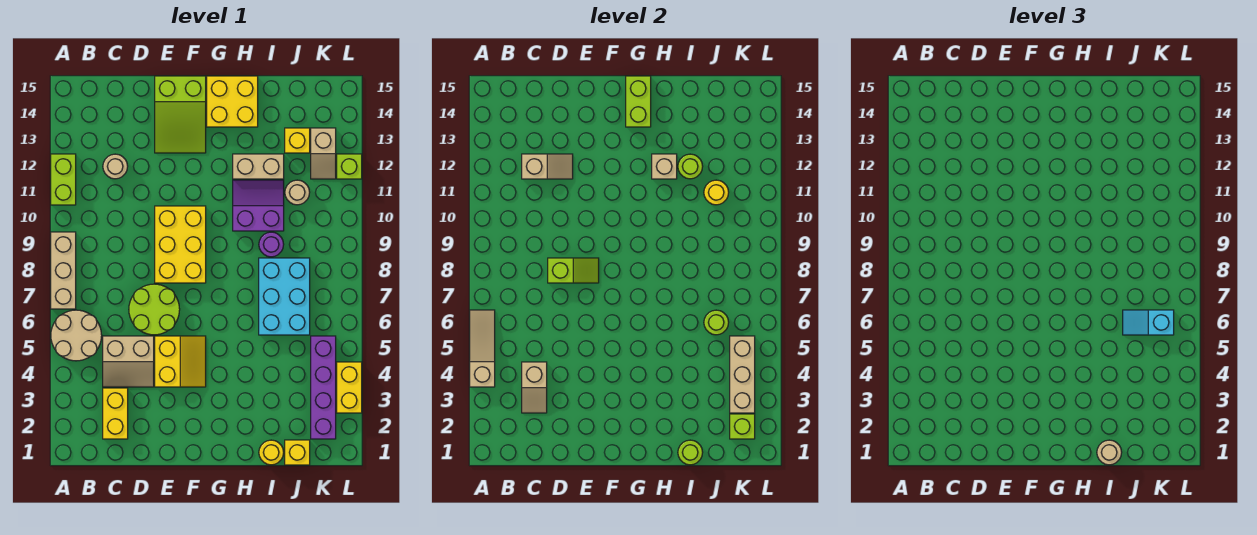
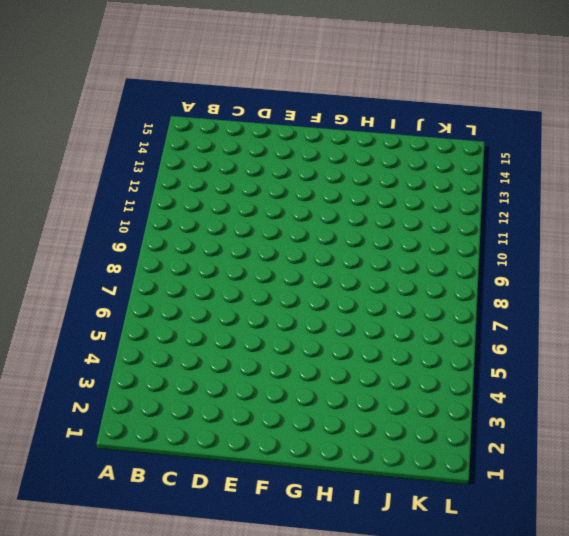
none -> tan 2x2 round brick [51,310,102,361]
none -> tan 1x3 brick [51,232,76,309]
none -> lime 1x2 brick [51,154,76,205]
none -> yellow 1x2 brick [103,388,128,439]

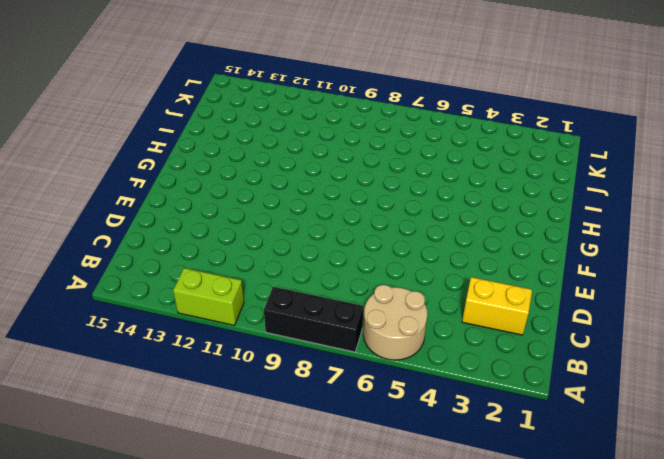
black 1x3 brick [264,287,363,352] -> tan 1x3 brick [51,232,76,309]
none -> tan 2x2 slope [103,336,154,387]
none -> tan 1x1 round brick [103,154,128,179]
none -> lime 2x2 round brick [129,284,180,335]
none -> yellow 2x2 slope [155,336,206,387]

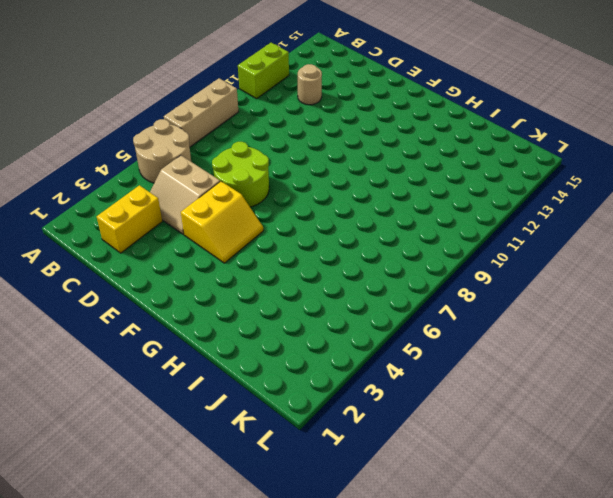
none -> yellow 2x3 brick [155,206,206,283]
none -> lime 2x3 slope [155,76,206,153]
none -> yellow 2x2 brick [207,76,258,127]
none -> purple 2x2 slope [233,180,284,231]

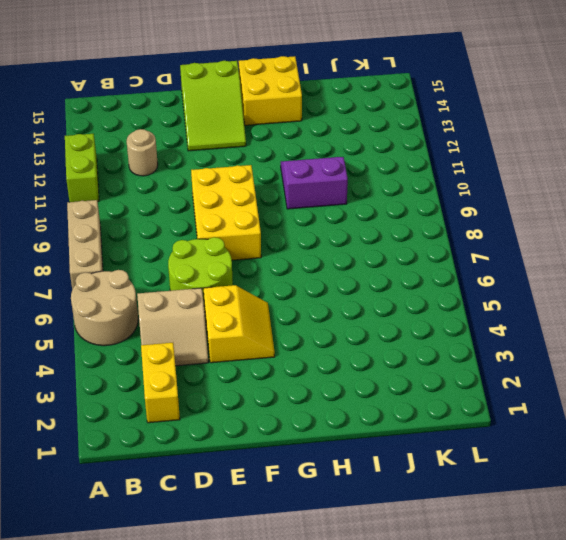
none -> tan 1x2 brick [233,154,284,179]
none -> yellow 1x1 round brick [259,440,284,465]
none -> cyan 2x3 brick [259,258,310,335]
none -> purple 1x1 round brick [259,232,284,257]

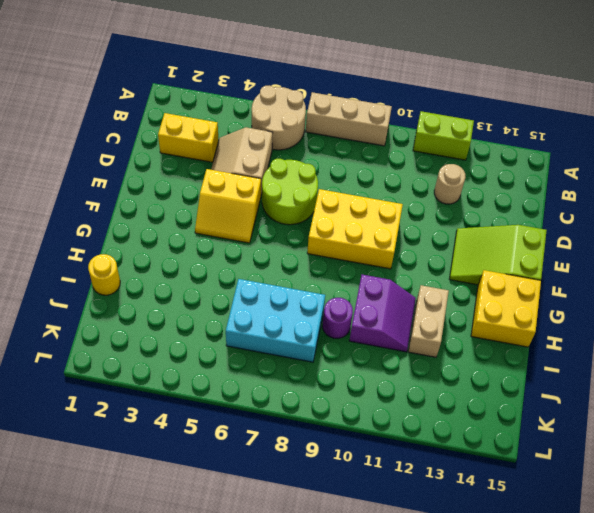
none -> yellow 1x1 brick [285,440,310,465]
none -> tan 1x1 round brick [285,180,310,205]
none -> yellow 1x1 brick [285,128,310,153]
none -> purple 1x4 brick [311,336,336,439]

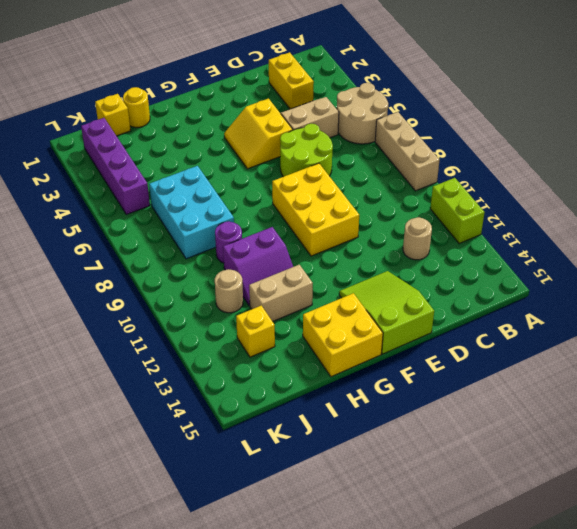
none -> tan 1x2 slope [311,128,336,179]
none -> yellow 1x2 brick [337,362,362,413]
none -> lime 1x1 brick [337,154,362,179]
none -> tan 1x3 slope [470,310,495,387]

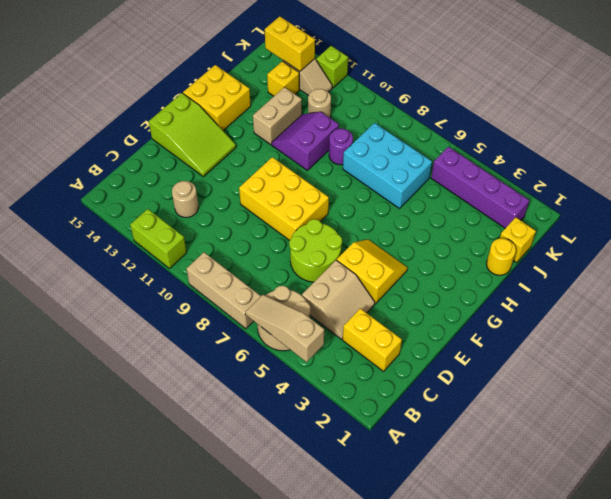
yellow 1x2 brick [265,16,315,71] -> yellow 1x2 brick moved to [337,362,362,413]
none -> tan 1x2 slope [522,362,547,413]
none -> tan 1x2 slope [522,154,573,179]
none -> lime 1x2 slope [548,258,599,283]
none -> lime 1x2 brick [626,76,651,127]

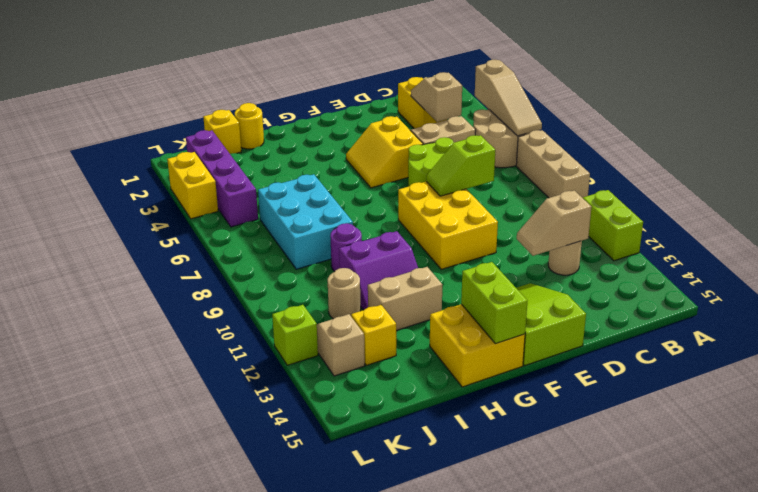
none -> tan 1x1 brick [652,154,677,179]
none -> lime 1x1 round brick [678,440,703,465]
none -> lime 1x1 round brick [678,154,703,179]
none -> lime 1x1 round brick [704,310,729,335]

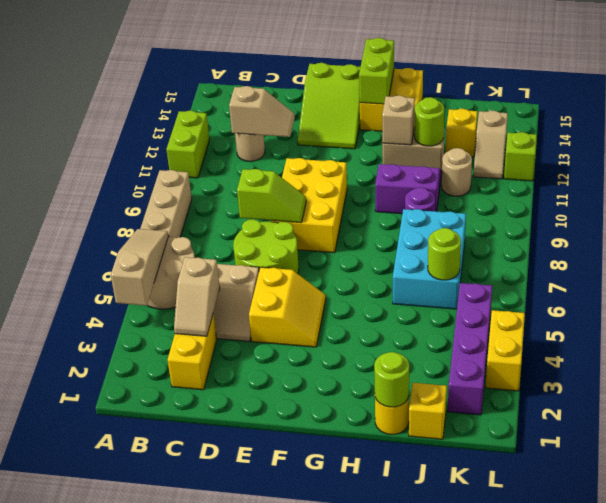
none -> yellow 1x1 round brick [704,180,729,205]
none -> lime 1x1 brick [730,414,755,439]
none -> tan 1x3 brick [730,336,755,413]
none -> tan 1x1 round brick [1097,440,1122,465]

